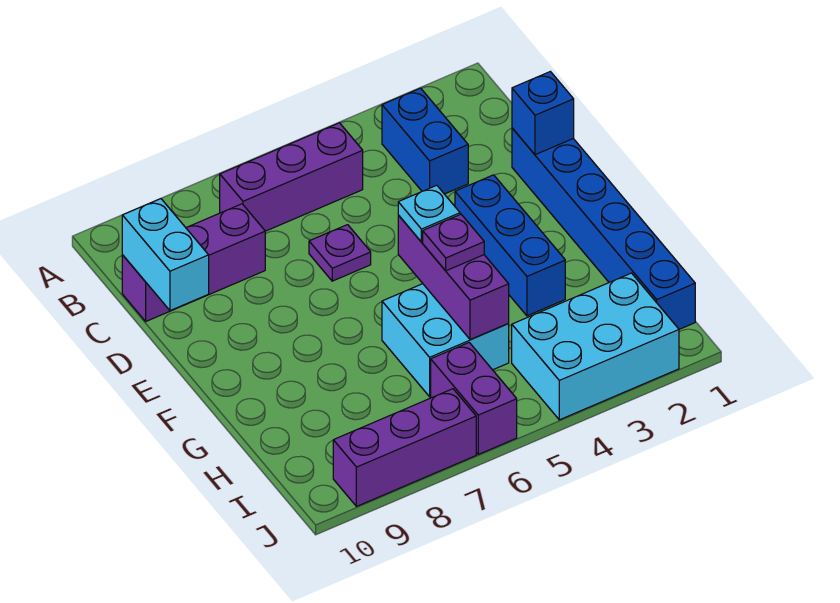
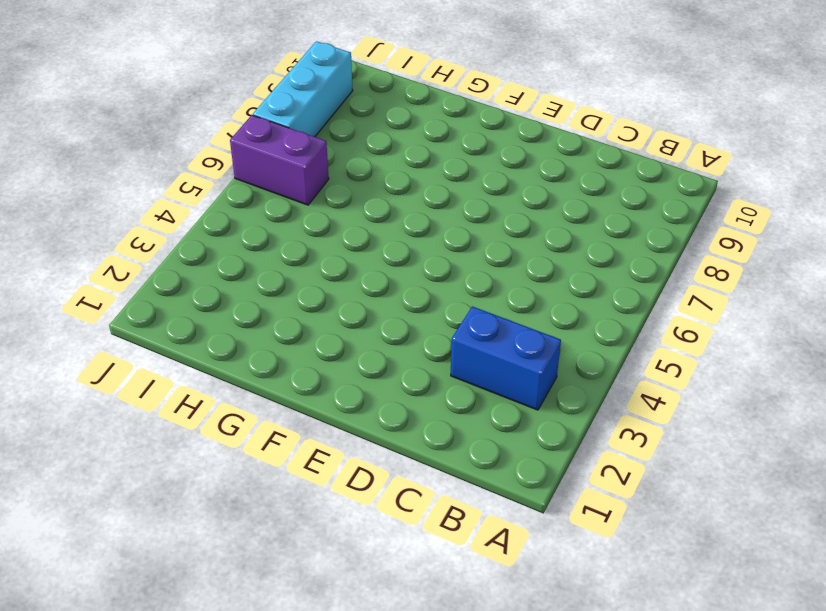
cyan 1x3 brick [253,41,353,137] -> purple 1x3 brick [333,389,476,507]
none -> purple 1x3 brick [220,123,363,231]
none -> purple 1x3 brick [122,204,265,321]
none -> blue 1x6 brick [512,128,695,329]

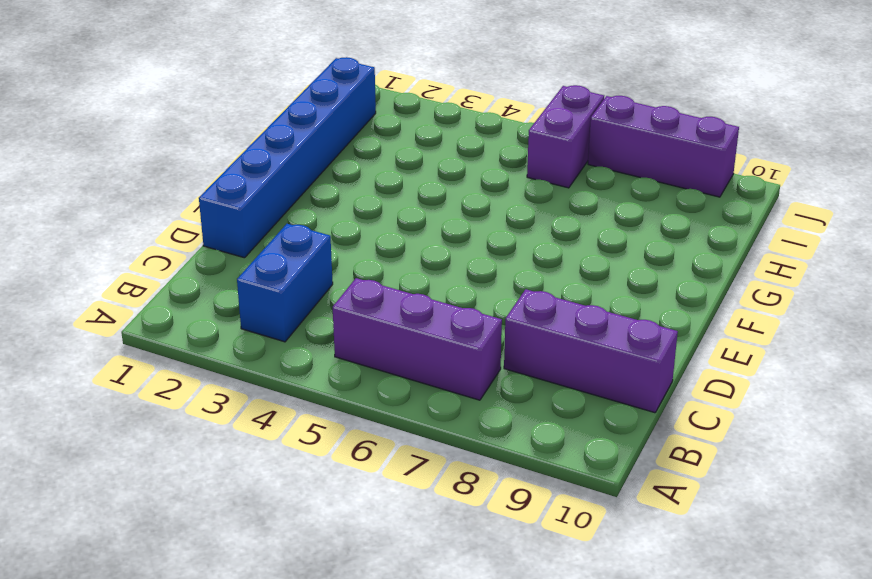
none -> purple 1x1 plate [309,225,371,281]
none -> blue 1x3 brick [455,175,565,316]
none -> cyan 2x2 brick [382,284,509,397]

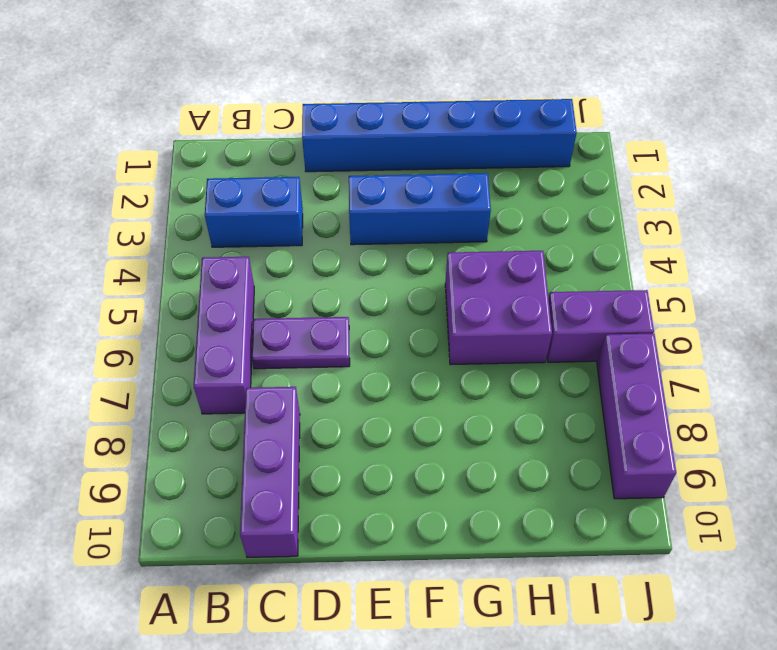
purple 1x2 plate [252,317,350,369] -> purple 1x1 plate [309,225,371,281]
purple 2x2 brick [445,251,552,365] -> cyan 2x2 brick [382,284,509,397]
none -> cyan 2x3 brick [512,273,679,420]
none -> cyan 1x2 brick [122,199,209,311]
none -> blue 1x1 brick [512,72,574,155]

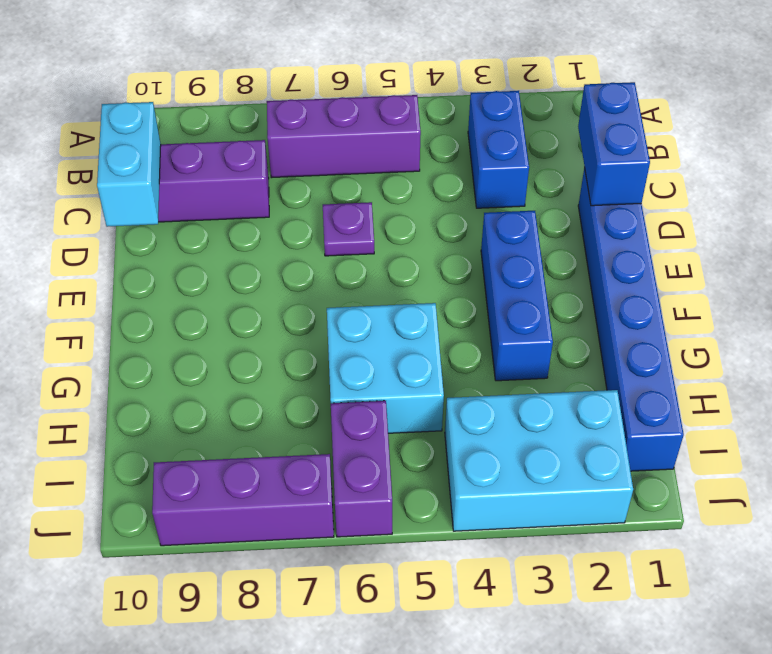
blue 1x2 brick [578,82,650,206] -> blue 1x1 brick [512,72,574,155]
none -> purple 1x3 brick [398,215,509,340]
none -> cyan 1x1 plate [398,185,460,242]
none -> purple 1x1 plate [423,214,484,271]

